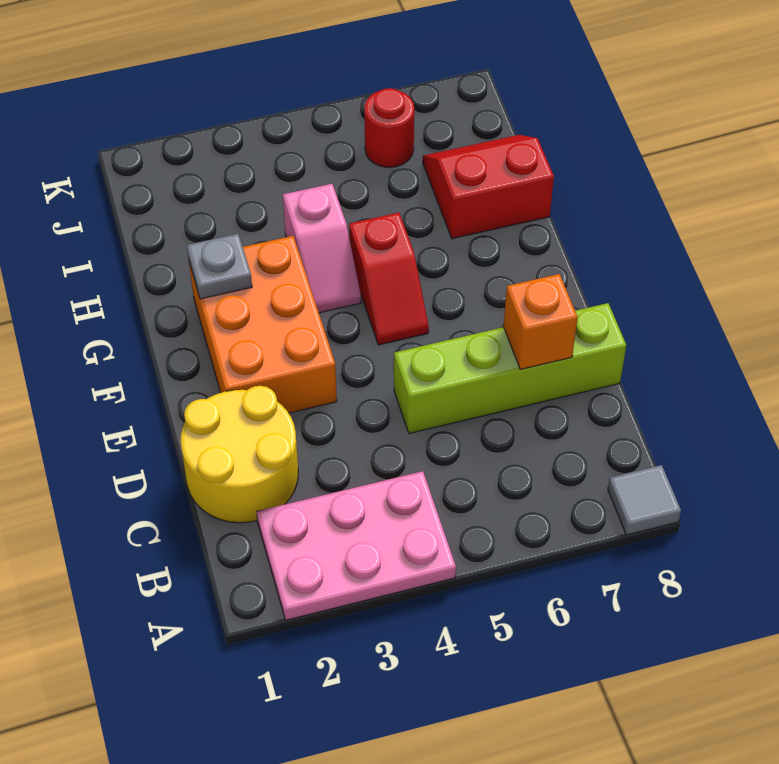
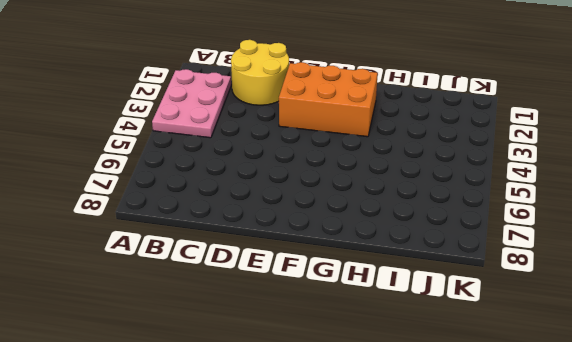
none -> grey 1x1 tile [608,465,681,535]
none -> lime 1x4 brick [394,303,626,434]

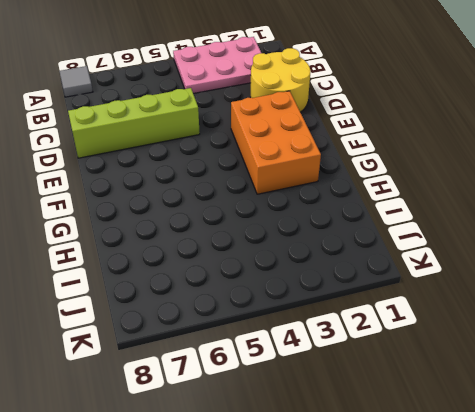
none -> red 1x2 slope [349,213,429,345]
none -> pink 1x2 slope [283,184,361,313]

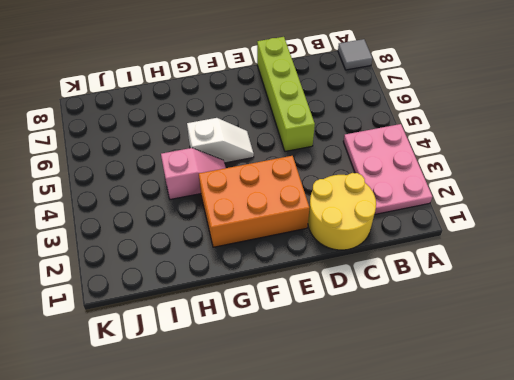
white 1x2 slope [187,118,254,163] -> red 1x2 slope [349,213,429,345]
none -> red 2x2 slope [423,135,554,239]
none -> red 1x1 round brick [364,88,414,167]

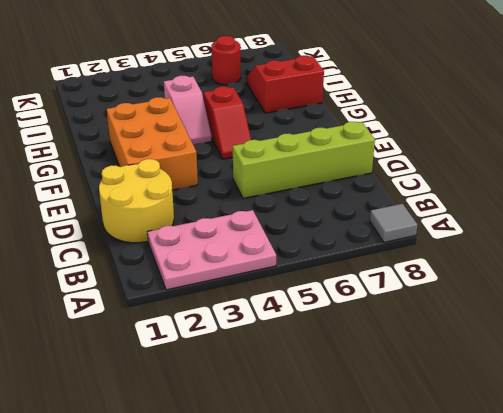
none -> orange 1x1 brick [504,274,577,369]
none -> grey 1x1 plate [187,234,252,299]

